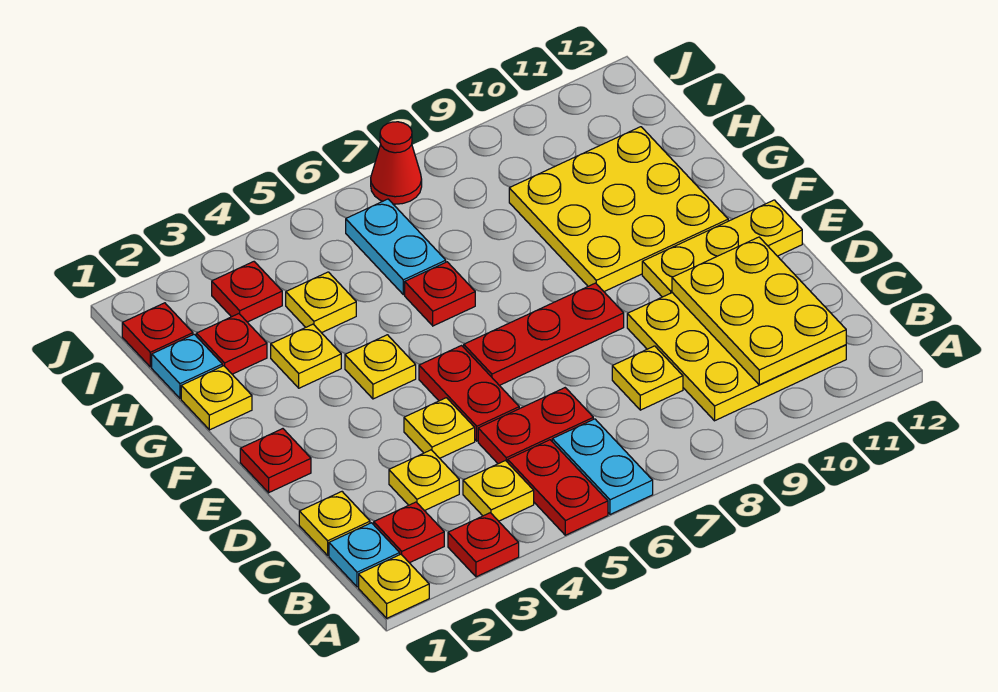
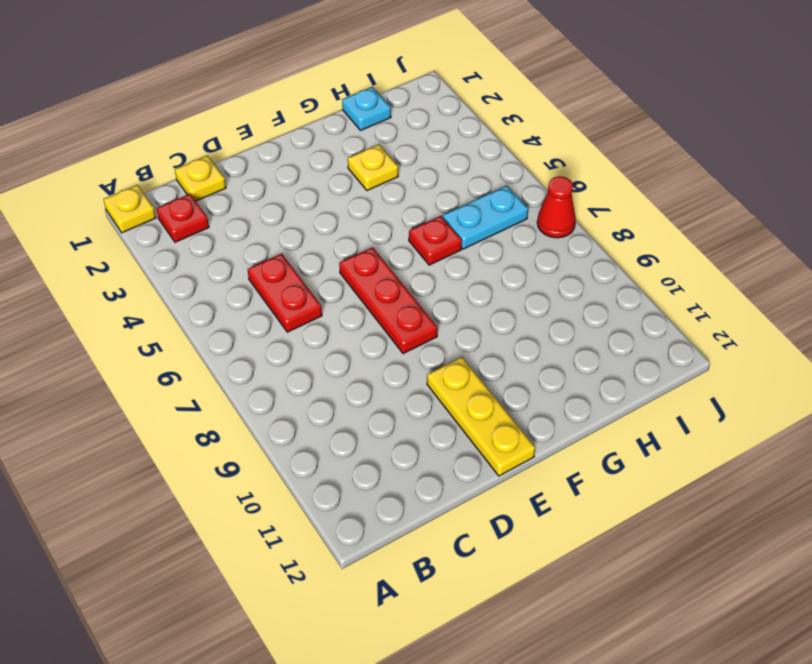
none -> red 1x1 plate [448,513,519,577]
none -> red 1x2 plate [508,440,608,535]
none -> cyan 1x2 plate [552,419,653,514]
none -> cyan 1x1 plate [329,523,400,587]

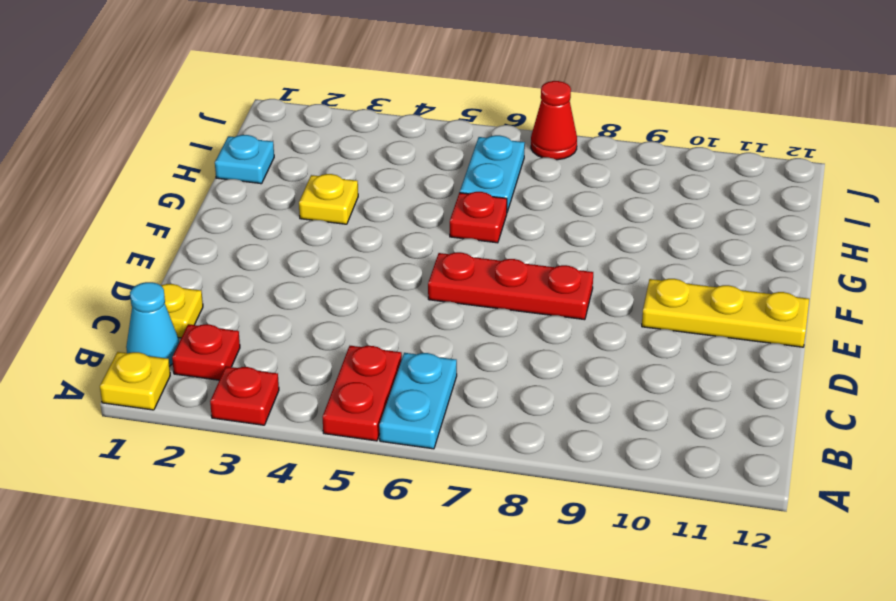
cyan 1x1 cone [126,282,179,366] -> cyan 1x1 plate [329,523,400,587]
none -> yellow 1x1 plate [463,461,534,521]
none -> yellow 3x3 plate [627,293,846,421]
none -> yellow 1x1 plate [389,450,459,511]
none -> red 1x2 plate [478,388,593,464]

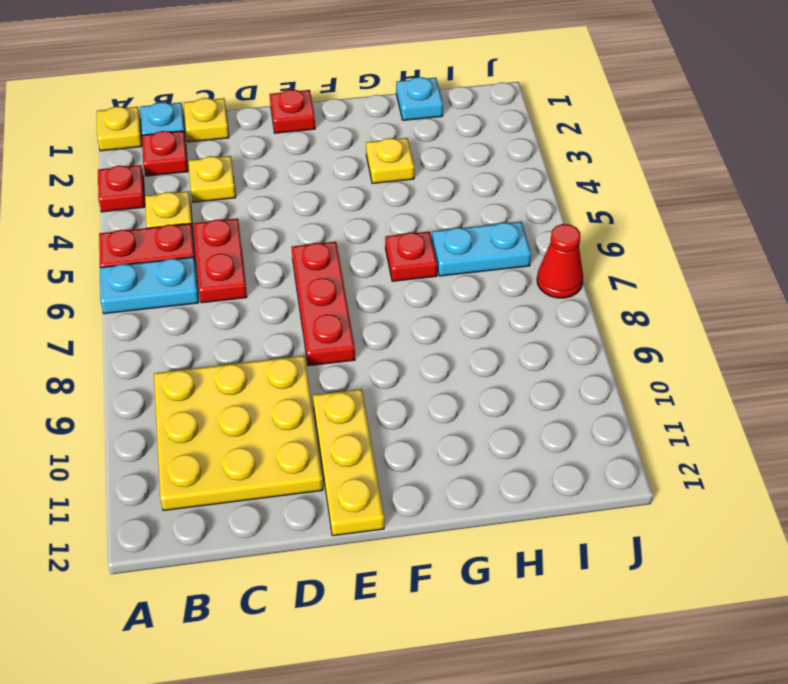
none -> yellow 1x1 plate [612,346,683,410]
none -> yellow 1x1 plate [404,398,475,458]
none -> red 1x2 plate [419,346,519,441]
none -> yellow 1x1 plate [345,335,416,399]

